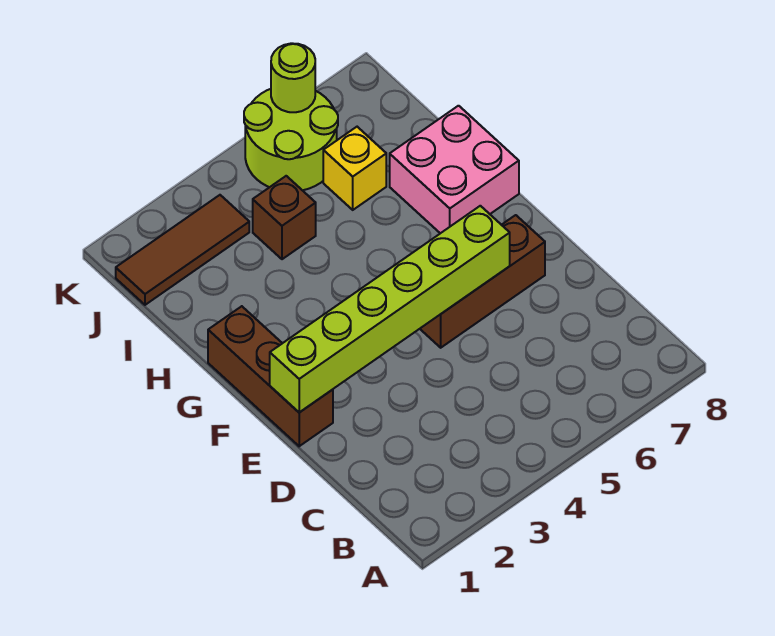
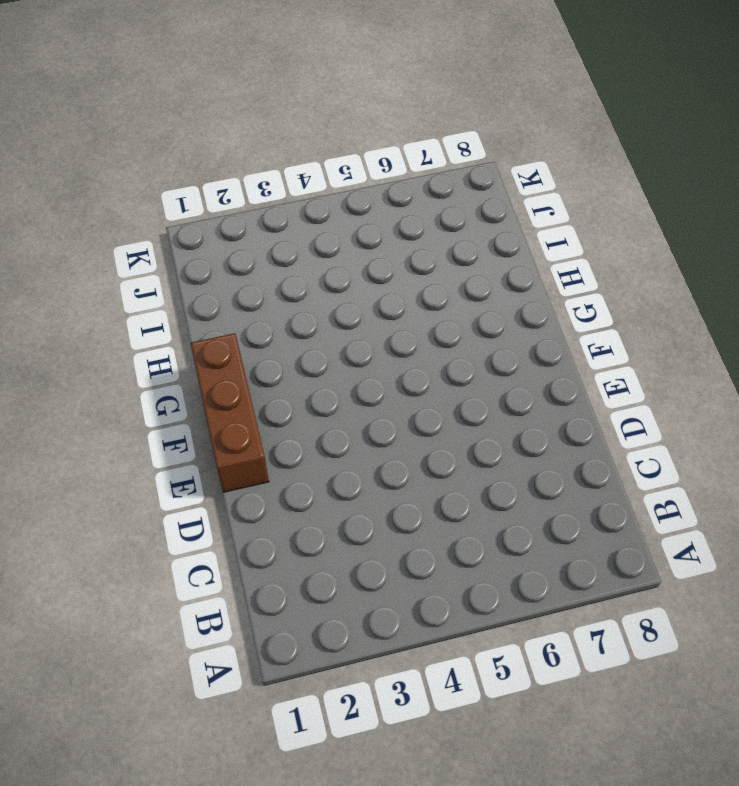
none -> brown 1x3 brick [420,215,545,348]
none -> pink 2x2 brick [390,106,519,233]

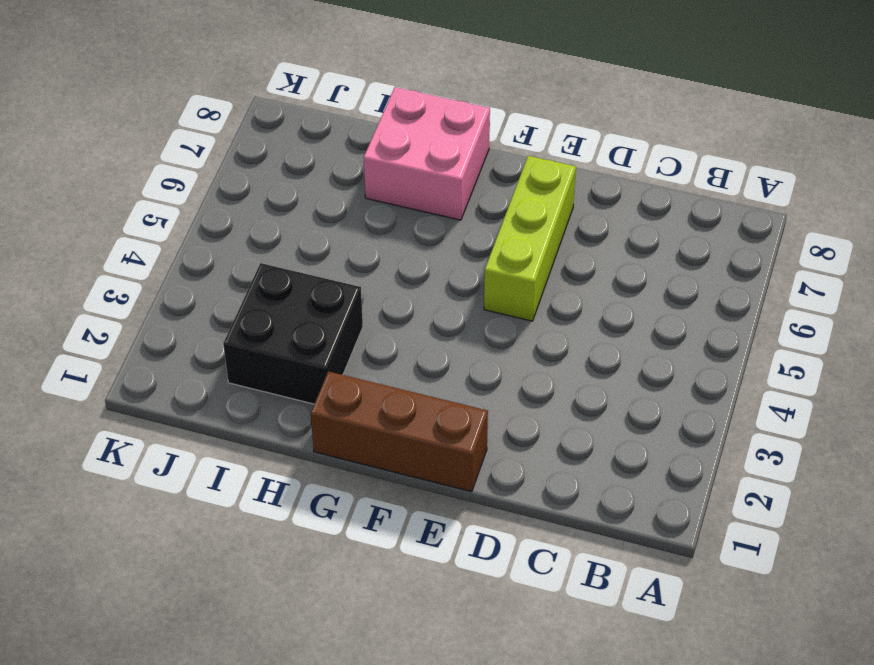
lime 1x3 brick [484,156,576,321] -> brown 1x3 brick [420,215,545,348]
black 2x2 brick [223,263,363,404] -> none
none -> brown 1x1 brick [253,176,316,259]
none -> yellow 1x1 brick [323,127,386,210]

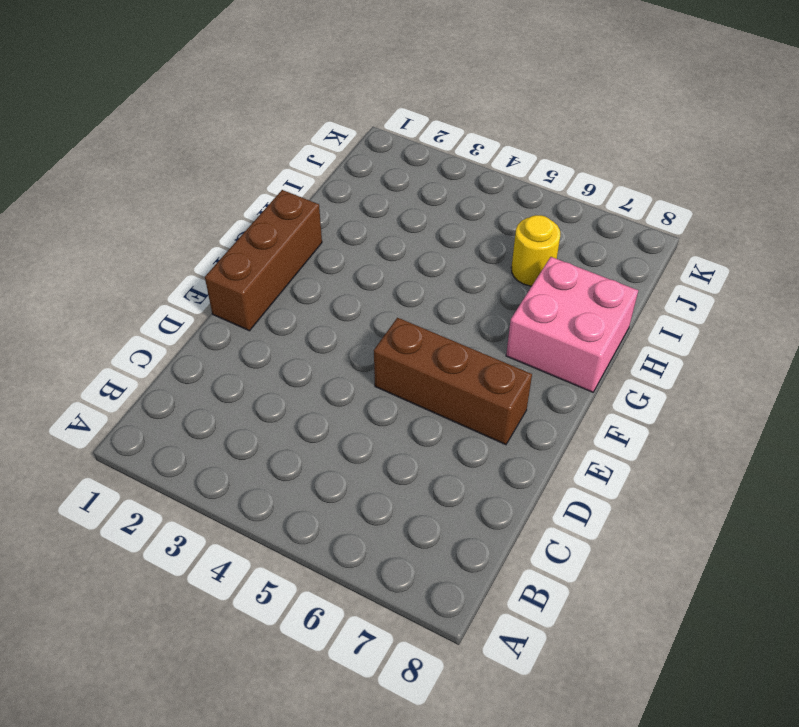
yellow 1x1 round brick [511,215,560,286] -> yellow 1x1 brick [323,127,386,210]
none -> brown 1x1 brick [253,176,316,259]
none -> brown 1x3 tile [116,195,249,305]

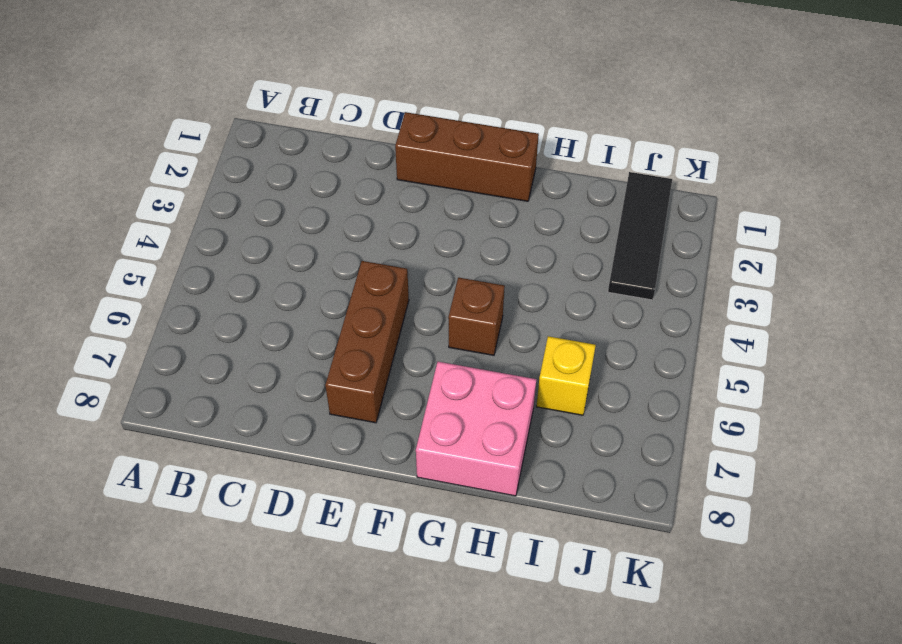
brown 1x1 brick [448,277,505,355] -> brown 1x1 brick moved to [253,176,316,259]
black 1x3 tile [608,172,672,300] -> brown 1x3 tile [116,195,249,305]
none -> lime 2x2 round brick [244,89,338,190]
none -> lime 1x6 brick [270,206,510,412]

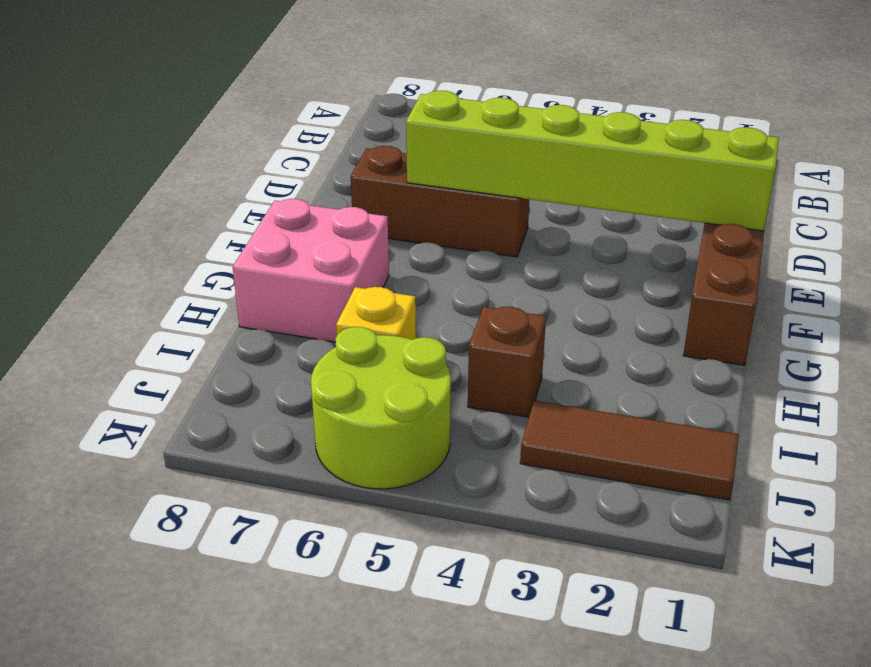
none -> lime 1x1 round brick [271,43,315,112]

